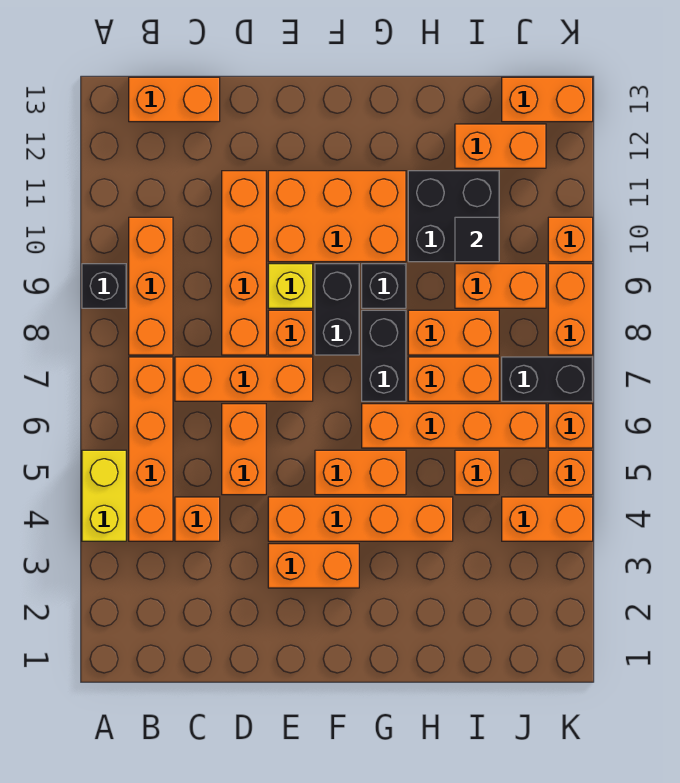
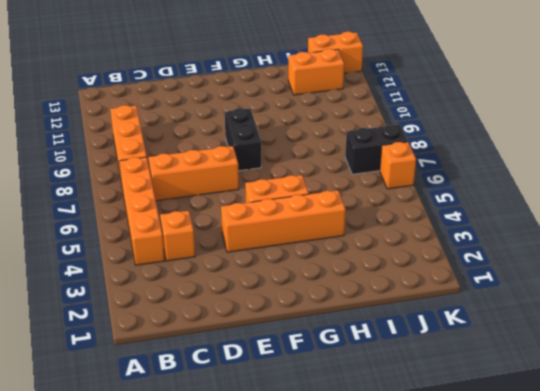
none -> yellow 1x2 brick [82,450,126,541]
none -> black 1x1 brick [82,264,126,308]
none -> orange 1x2 brick [129,77,220,122]
none -> orange 1x2 brick [222,404,266,495]

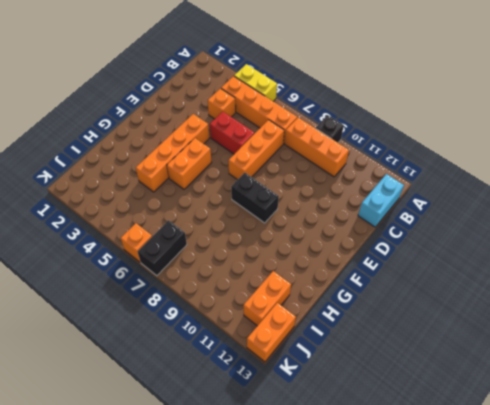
cyan 1x2 brick [358,174,404,227] -> orange 1x2 brick [129,77,220,122]
red 1x2 brick [210,112,254,154] -> orange 1x2 brick [222,404,266,495]
none -> orange 1x4 brick [222,171,266,355]
none -> orange 1x2 brick [268,544,359,588]
none -> orange 1x1 brick [268,310,313,355]
none -> yellow 1x1 brick [268,264,313,308]

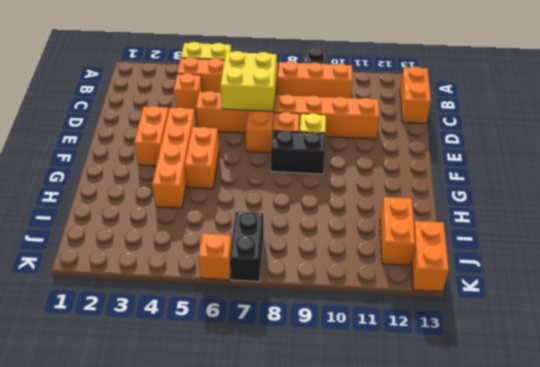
yellow 2x2 brick [220,51,277,111] -> none
none -> orange 2x3 brick [268,171,406,262]
none -> orange 1x4 brick [362,404,546,448]
none -> black 1x2 brick [362,310,406,401]
none -> black 1x1 brick [362,264,406,308]

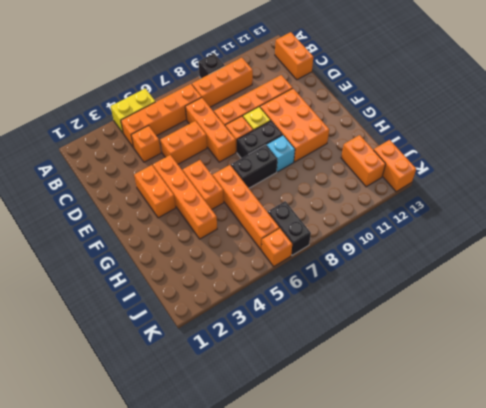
cyan 1x1 brick [267,135,295,172] -> black 1x1 brick [362,264,406,308]
none -> orange 1x2 brick [408,357,499,401]
none -> orange 1x2 brick [408,310,499,355]
none -> black 2x2 brick [408,171,499,262]
none -> orange 1x1 brick [455,450,499,495]

